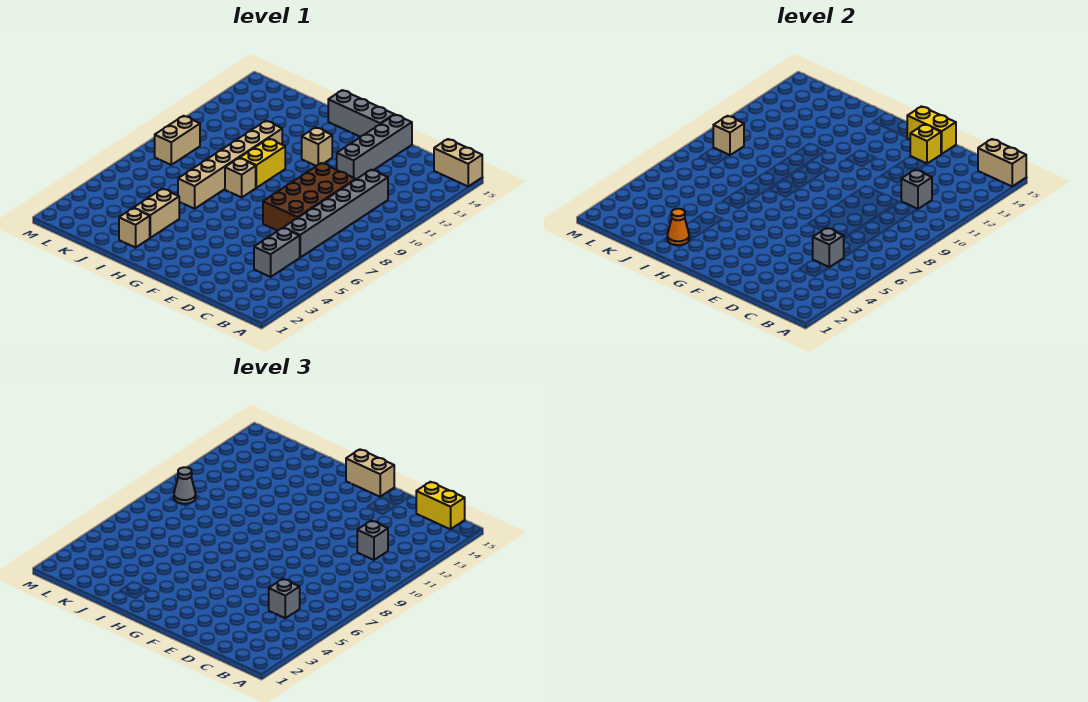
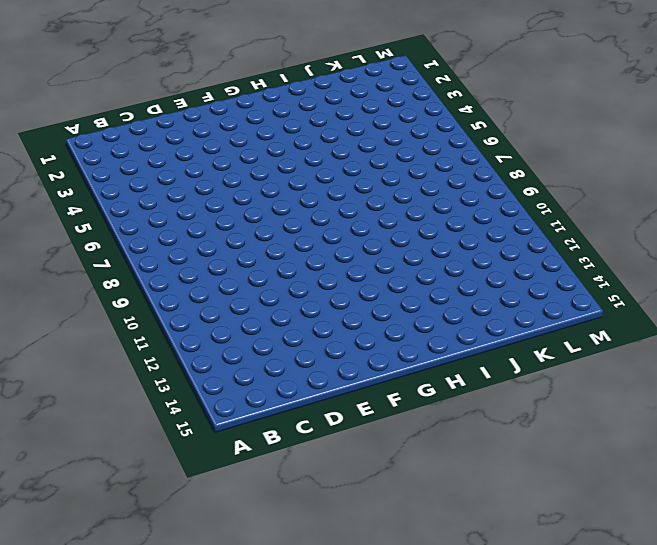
none -> tan 1x2 brick [434,139,482,186]
none -> grey 1x2 brick [254,228,300,277]
none -> grey 1x6 brick [283,170,388,257]

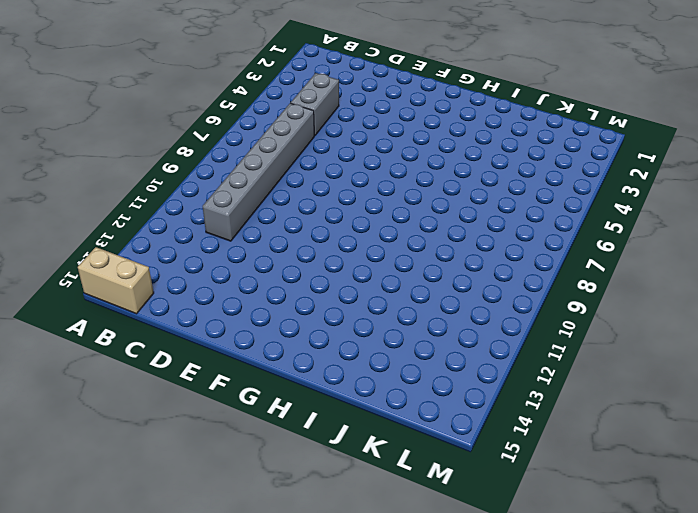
none -> brown 2x4 brick [263,163,356,231]
none -> grey 1x4 brick [337,115,412,179]
none -> grey 1x3 brick [328,90,394,137]

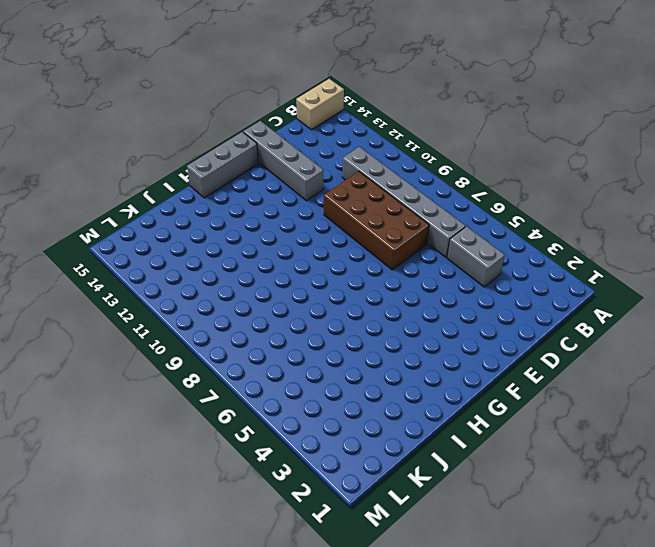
none -> tan 1x1 brick [302,127,332,166]
none -> tan 1x1 brick [225,158,256,197]
none -> yellow 1x2 brick [240,139,285,188]

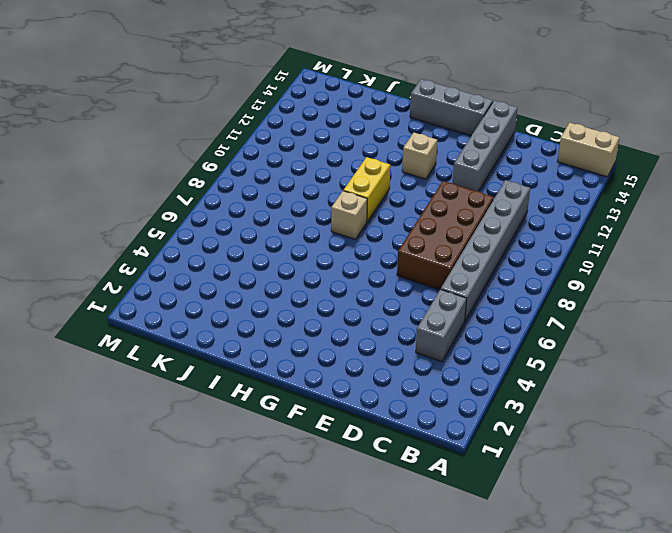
none -> tan 1x1 brick [119,208,150,248]
none -> tan 1x2 brick [134,189,179,238]
none -> tan 1x6 brick [178,121,282,209]

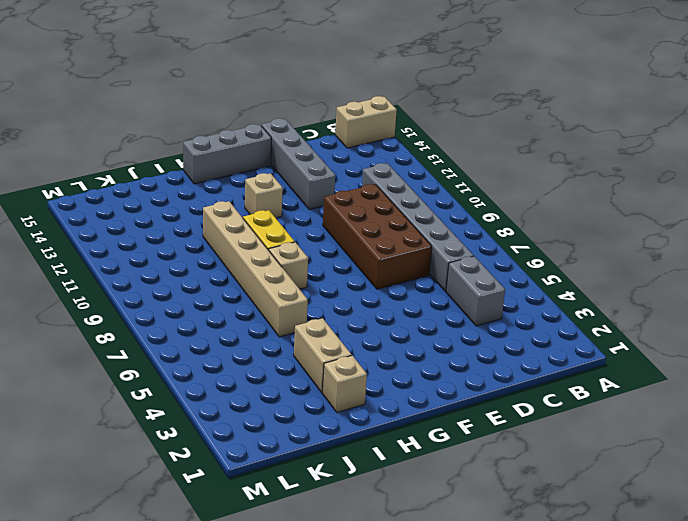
none -> tan 1x2 brick [155,116,200,165]
none -> tan 1x2 brick [978,139,1026,186]
none -> grey 1x1 brick [813,228,844,267]

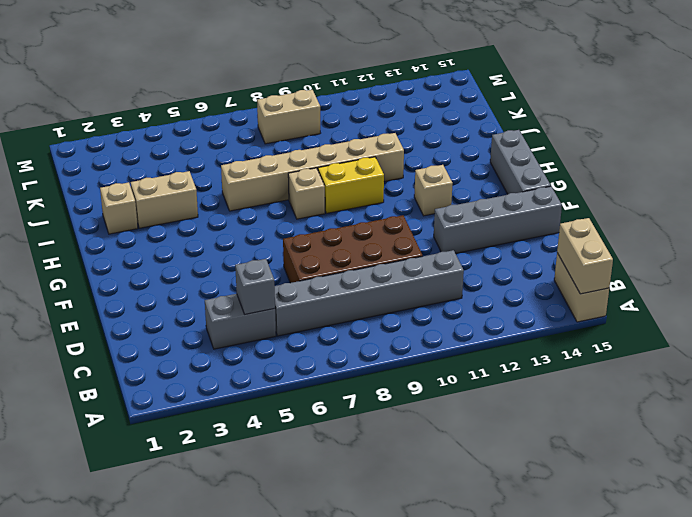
none -> grey 1x1 brick [901,170,932,209]
none -> yellow 1x1 brick [910,124,941,164]
none -> yellow 1x2 brick [907,106,956,154]

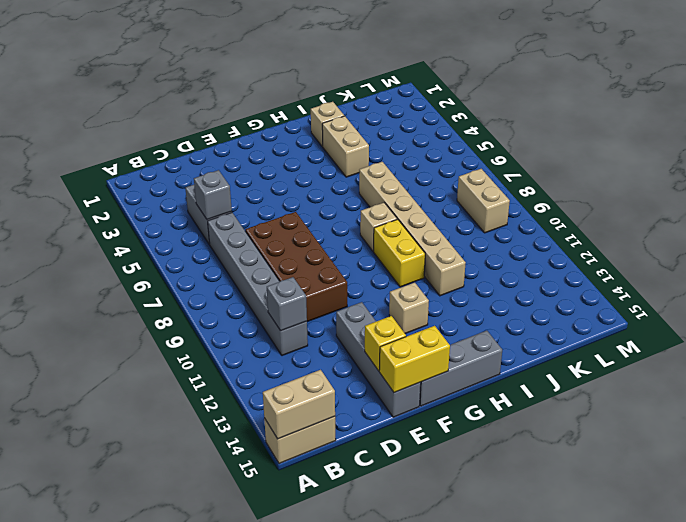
none -> orange 1x1 cone [667,209,689,245]
none -> tan 1x1 brick [713,116,744,155]
none -> yellow 1x2 brick [416,482,465,529]

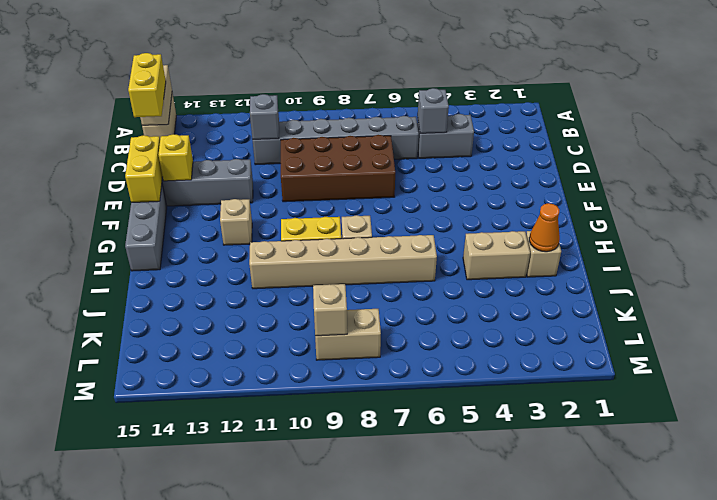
none -> grey 1x1 brick [269,579,300,618]
none -> grey 1x1 brick [357,521,388,560]
none -> tan 1x2 brick [346,449,394,497]

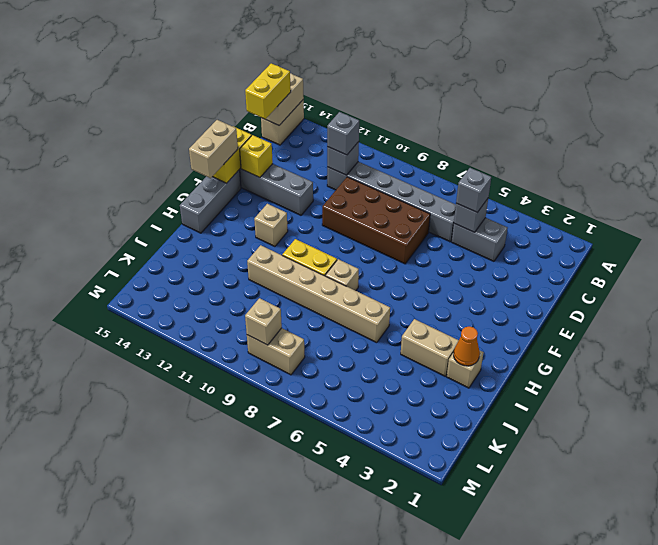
none -> grey 1x1 cone [174,467,196,504]

